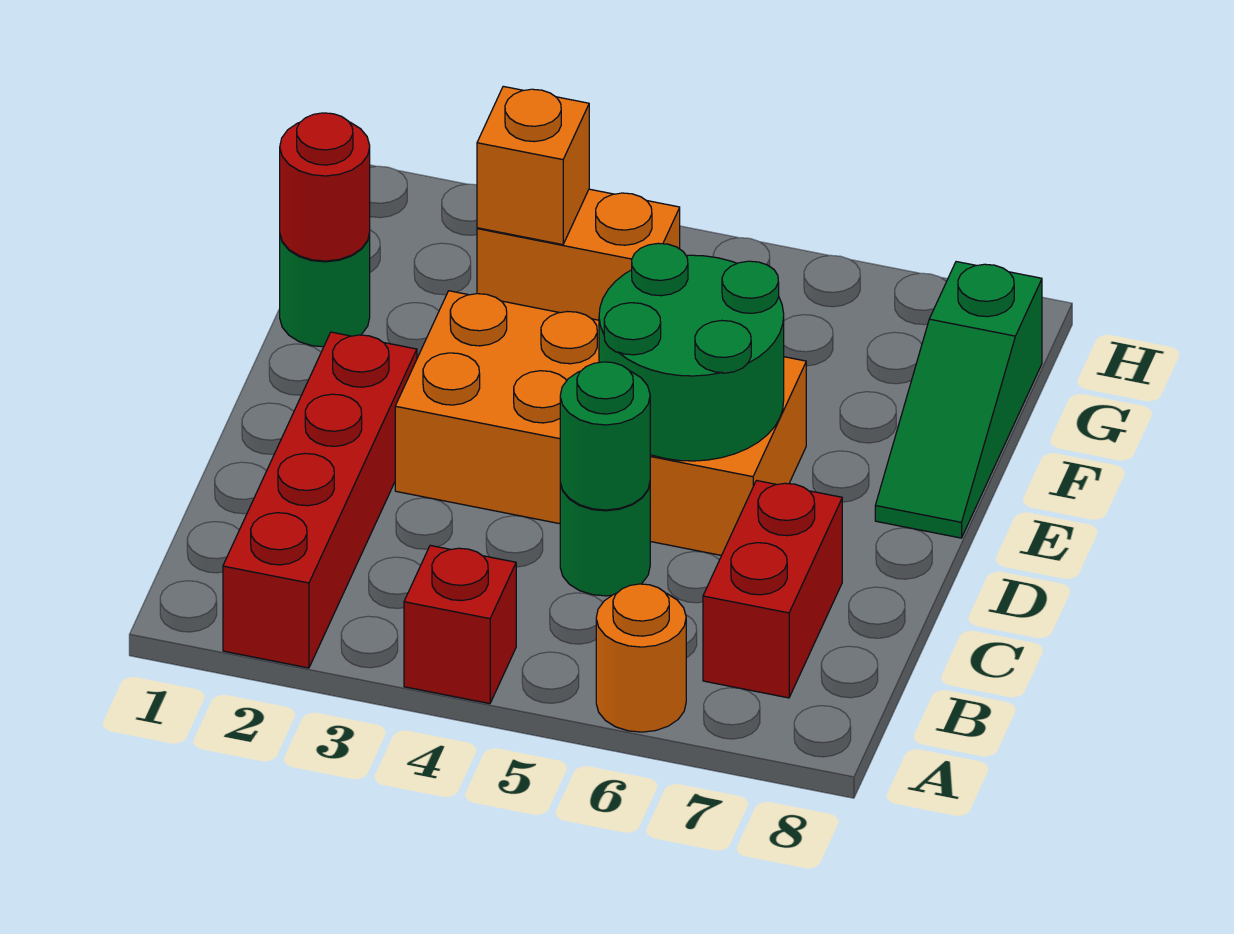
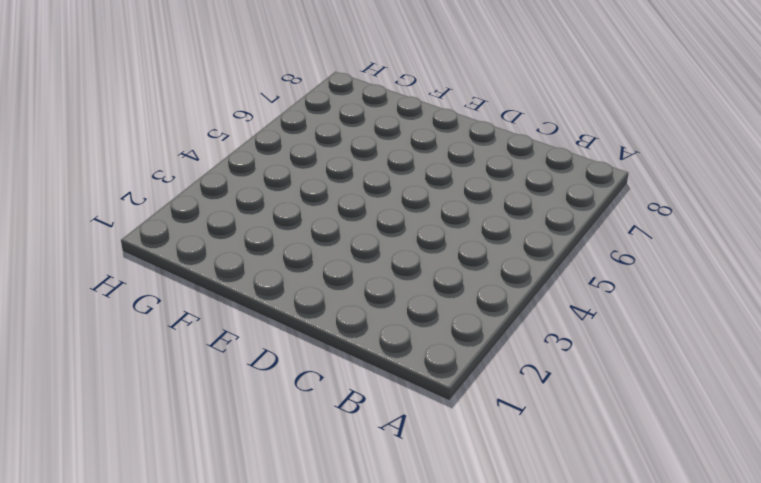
none -> red 1x4 brick [223,332,417,668]
none -> red 1x1 brick [404,545,516,704]
none -> orange 1x1 round brick [596,584,686,732]

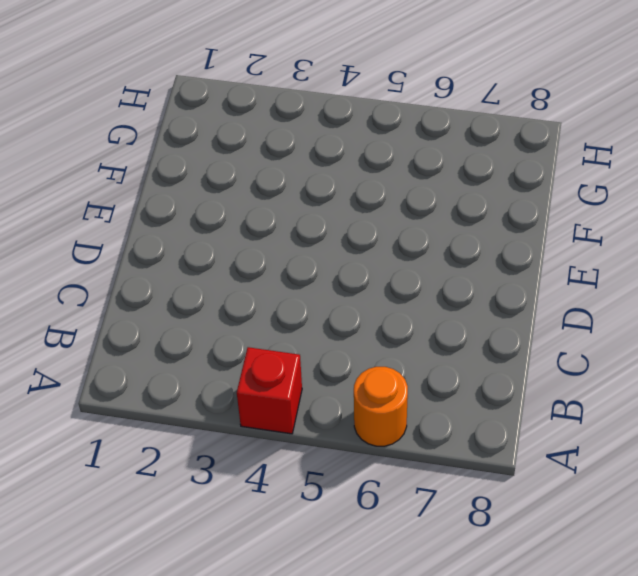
none -> red 1x4 brick [223,332,417,668]
none -> red 1x2 brick [703,481,842,698]
none -> green 1x1 round brick [560,484,650,596]

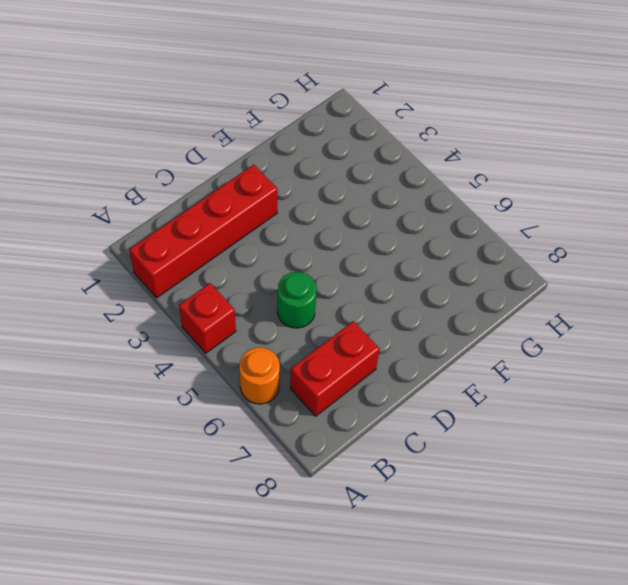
none -> orange 2x4 brick [395,291,806,555]
none -> green 1x3 slope [875,262,1042,538]
none -> green 1x1 round brick [280,232,370,347]

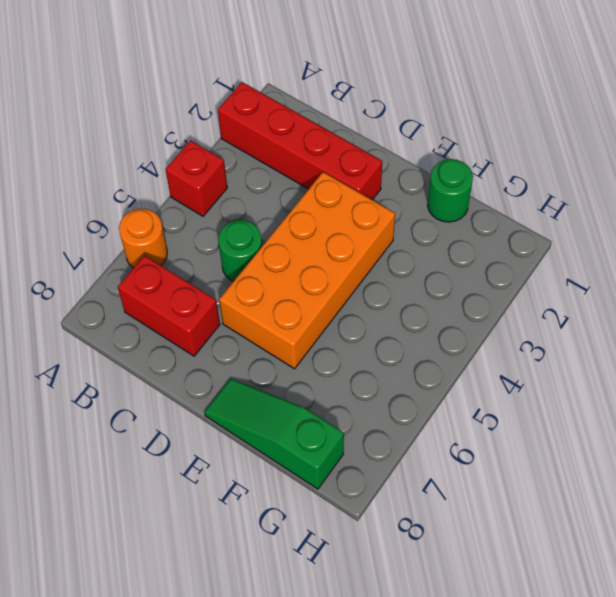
none -> orange 1x2 brick [477,189,680,320]
none -> green 1x1 round brick [560,362,650,510]
none -> green 2x2 round brick [599,243,784,461]

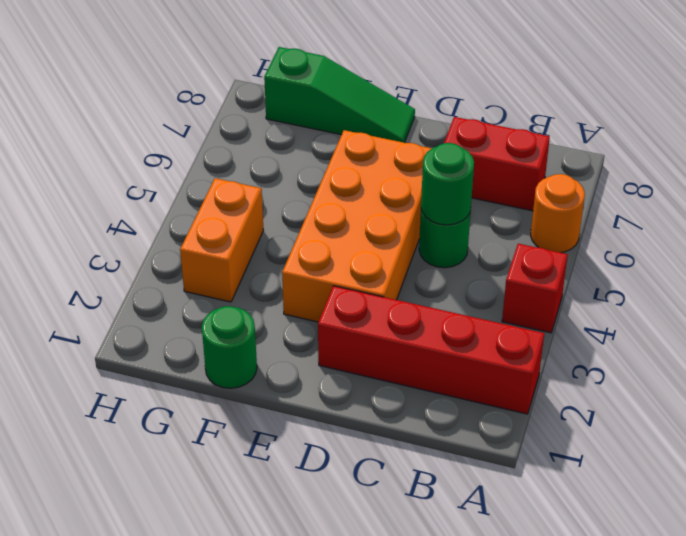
none -> green 2x2 round brick [599,243,784,461]
none -> red 1x1 round brick [280,113,370,261]
none -> orange 1x1 brick [477,86,589,245]

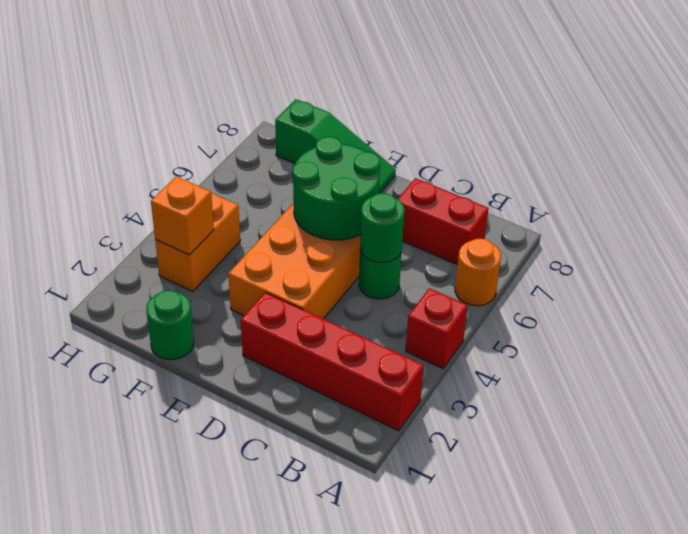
none -> red 1x1 round brick [280,113,370,261]

